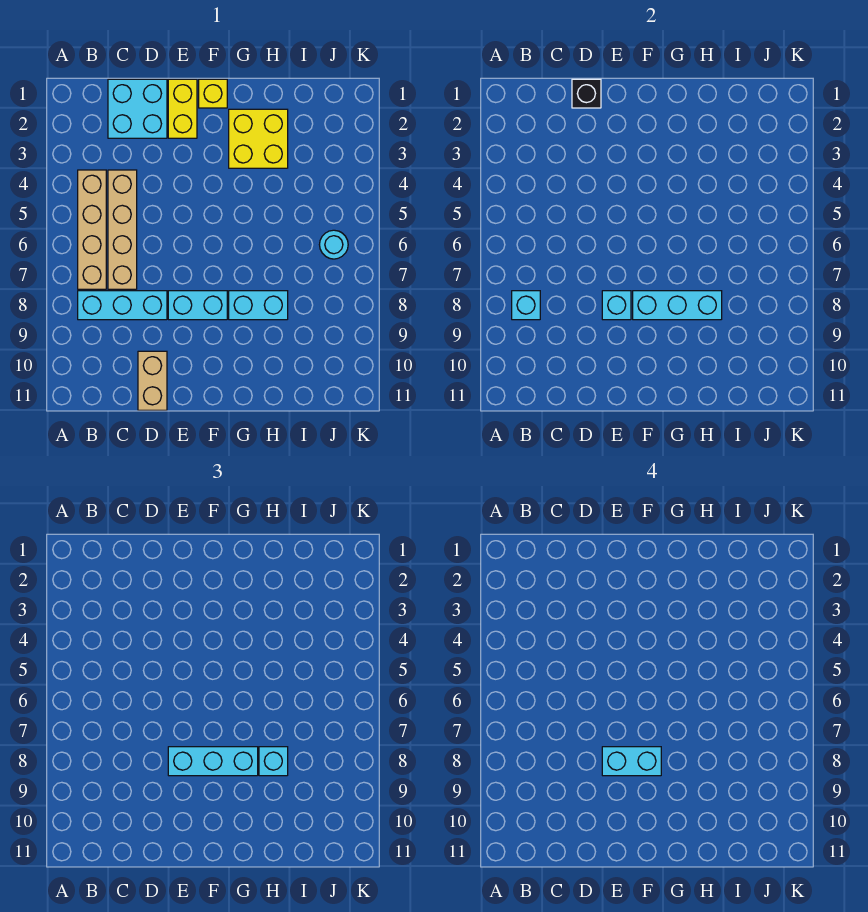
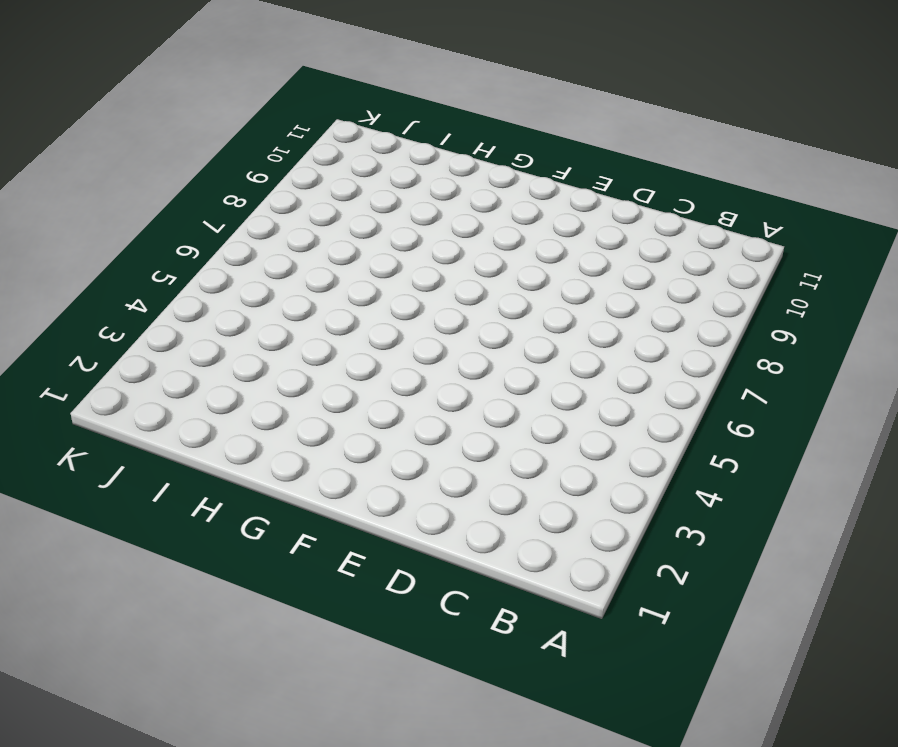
none -> tan 1x4 brick [78,170,106,289]
none -> cyan 1x3 brick [78,291,167,320]
none -> cyan 2x2 brick [108,79,167,138]

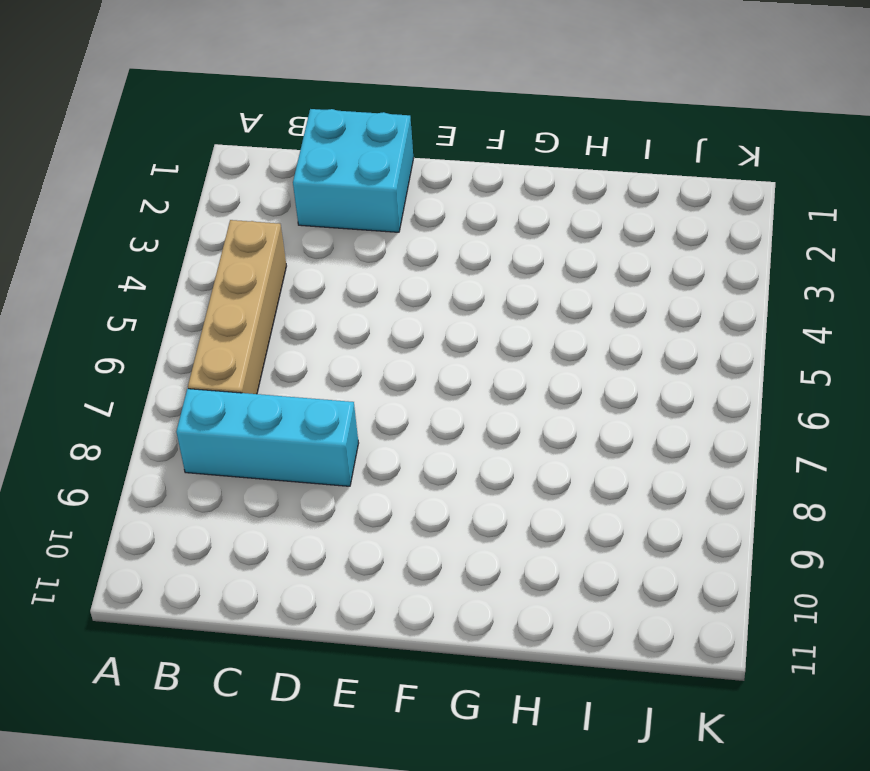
none -> tan 1x4 brick [108,170,137,289]
none -> tan 1x2 brick [138,351,167,410]
none -> yellow 1x2 brick [168,79,197,138]

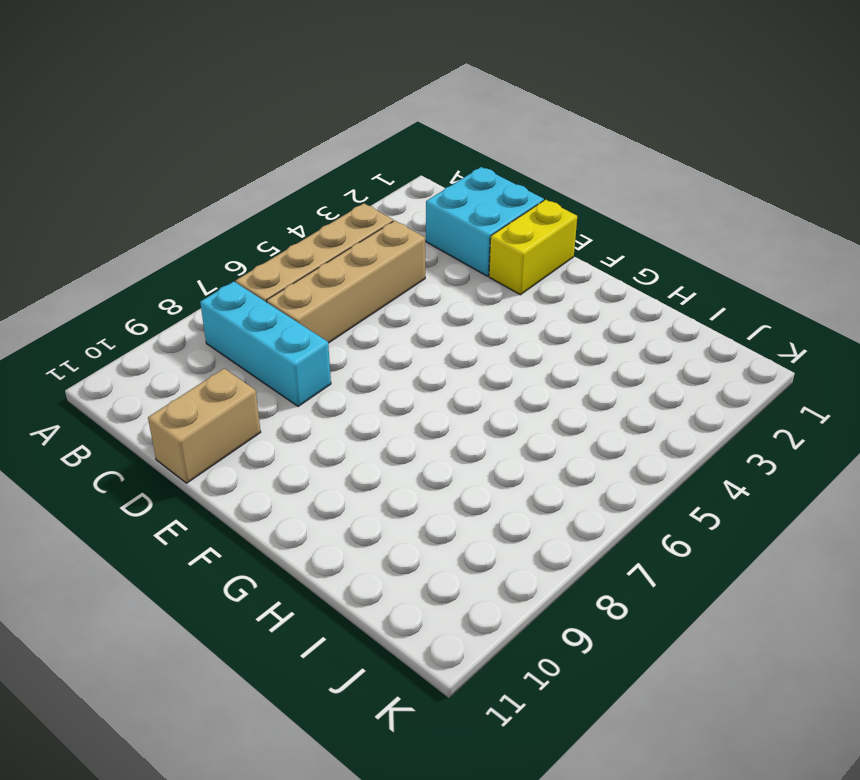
none -> cyan 1x2 brick [168,291,227,320]
none -> yellow 1x1 brick [199,79,227,108]
none -> yellow 2x2 brick [229,109,288,168]

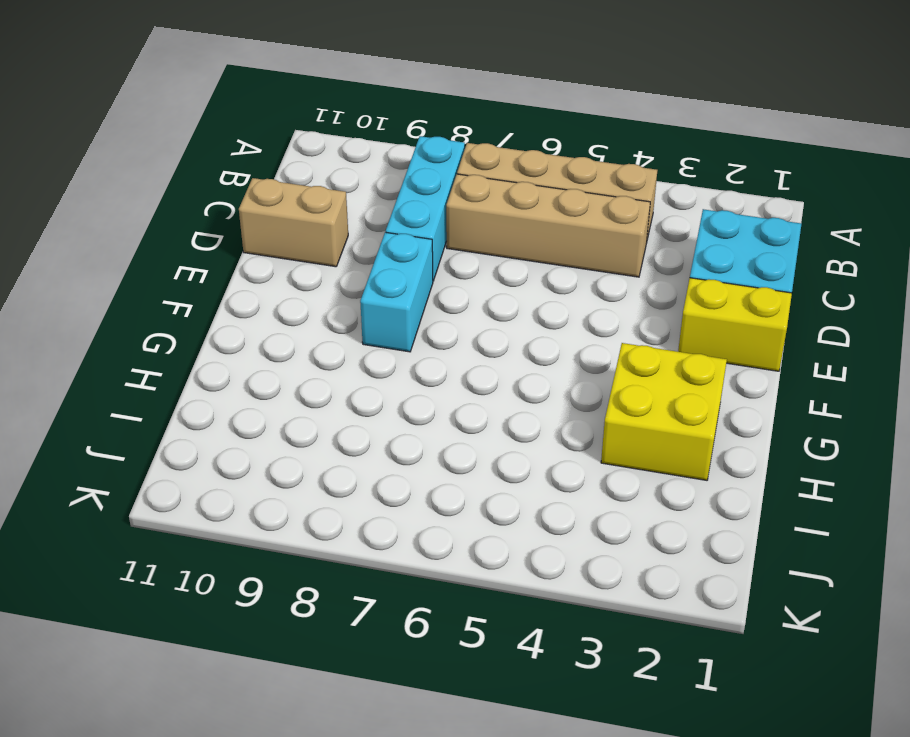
none -> yellow 1x1 brick [199,79,227,108]
none -> cyan 1x2 brick [229,291,288,320]
none -> cyan 1x1 round brick [319,230,348,259]

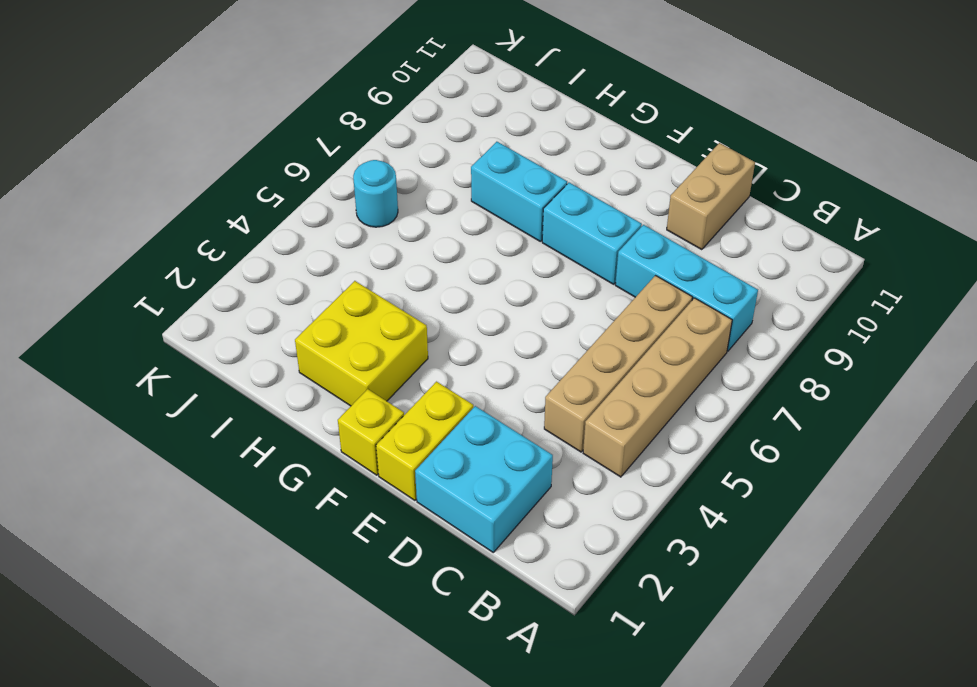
none -> cyan 1x1 brick [512,291,540,320]
none -> black 1x1 brick [572,79,601,108]
none -> cyan 1x1 brick [602,291,631,320]

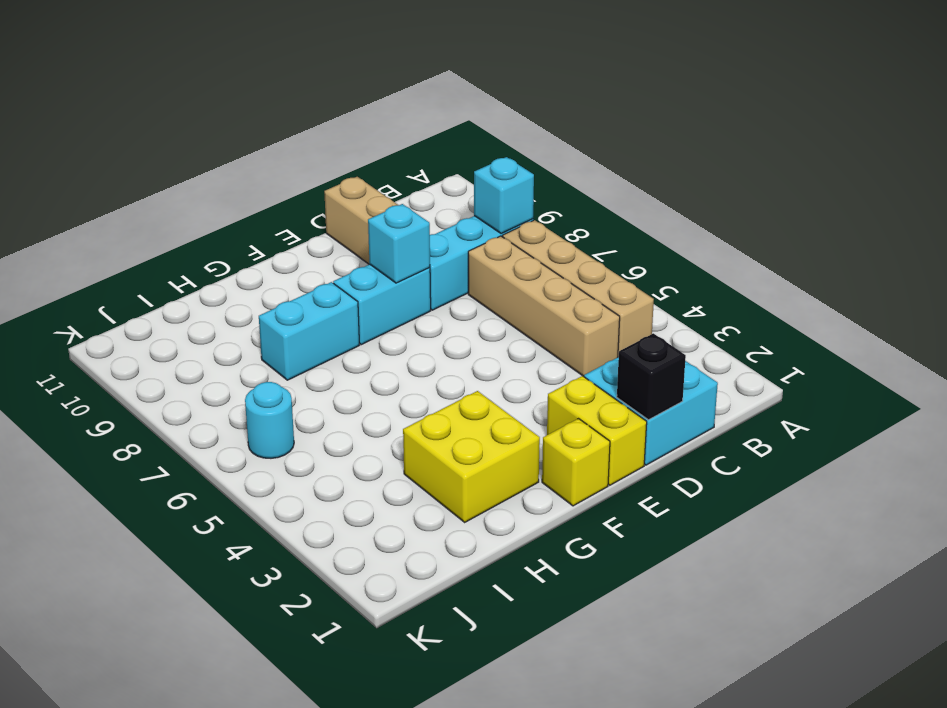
none -> cyan 1x3 brick [633,291,722,320]
none -> cyan 1x3 brick [168,747,258,776]
none -> cyan 1x1 brick [259,747,288,776]

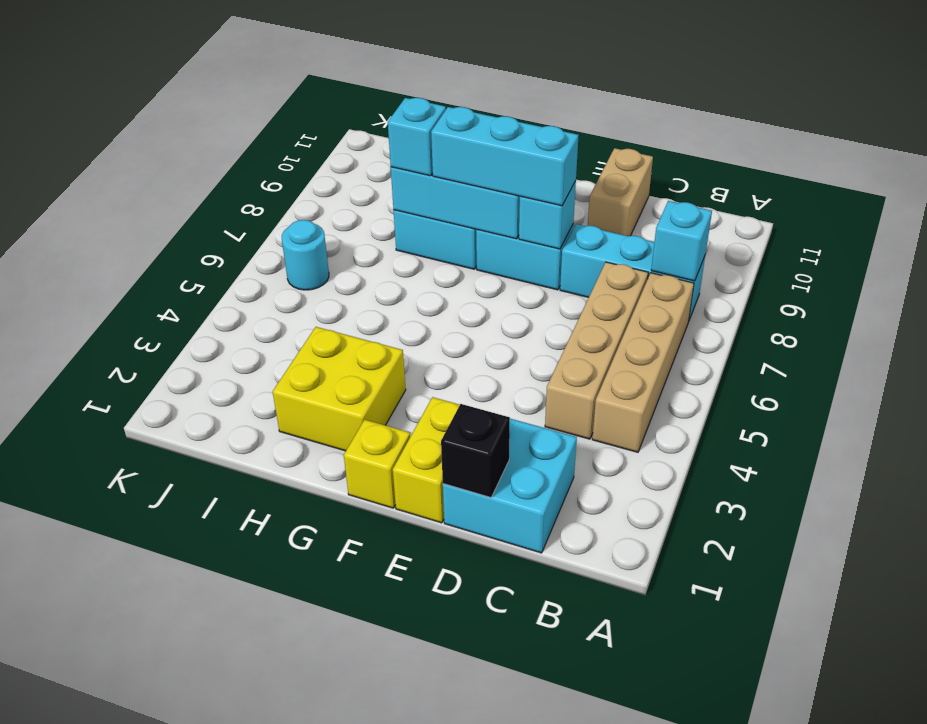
none -> cyan 1x2 brick [602,747,661,776]

